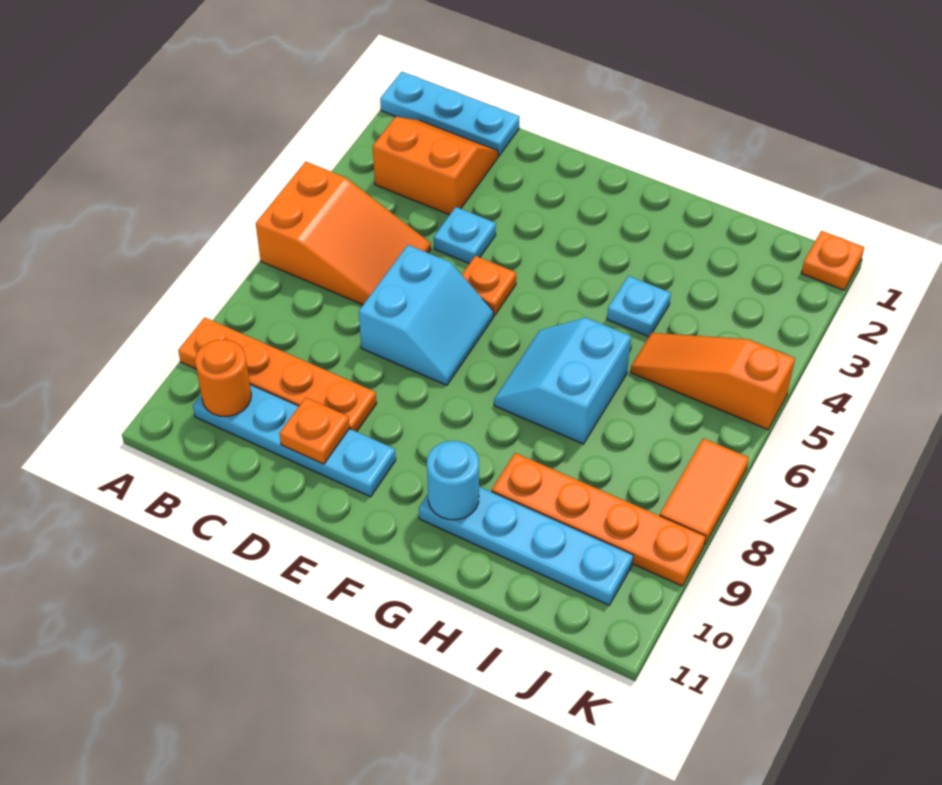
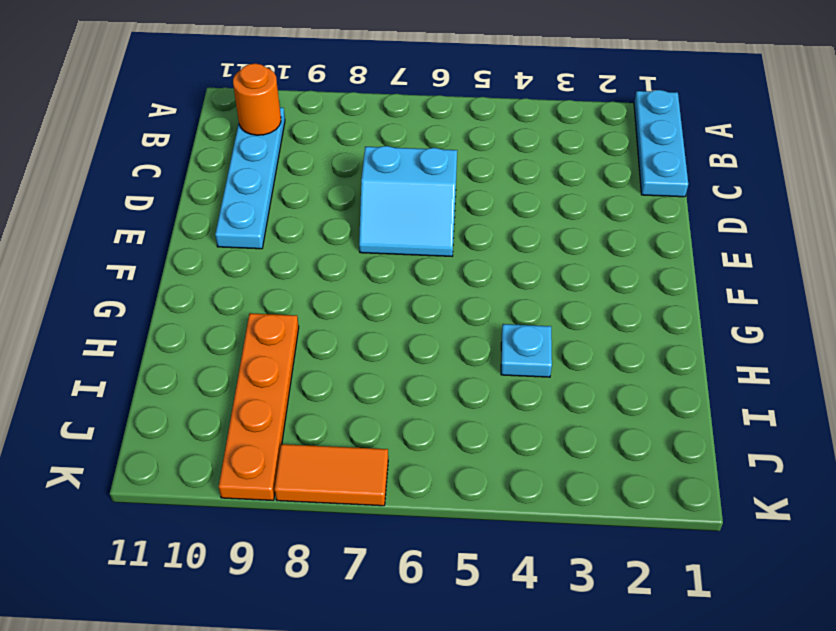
none -> orange 2x3 slope [256,162,431,305]
none -> orange 1x4 plate [178,317,377,432]
none -> orange 2x2 slope [373,117,498,215]

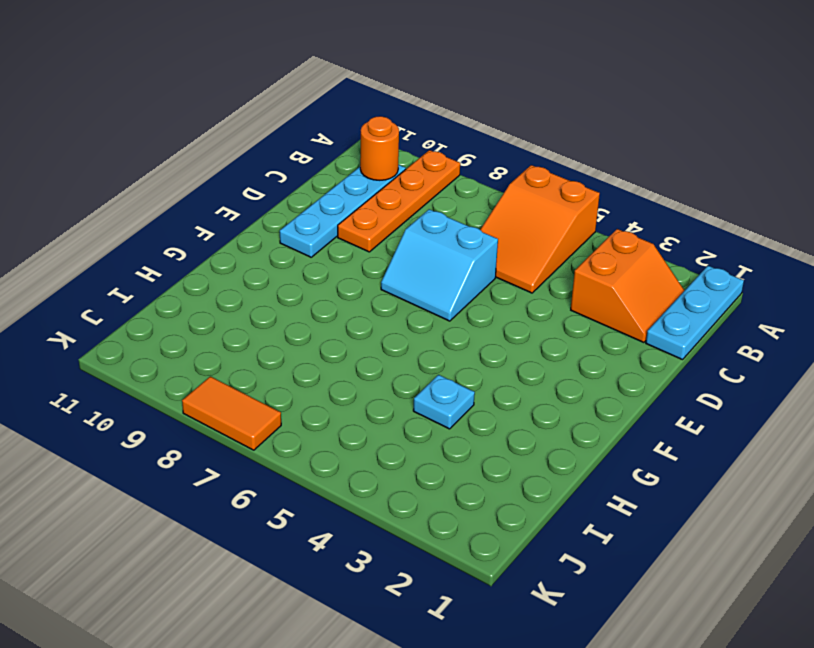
none -> cyan 1x1 plate [434,207,496,264]
none -> orange 1x1 plate [462,256,516,316]
none -> cyan 2x2 slope [494,318,631,444]

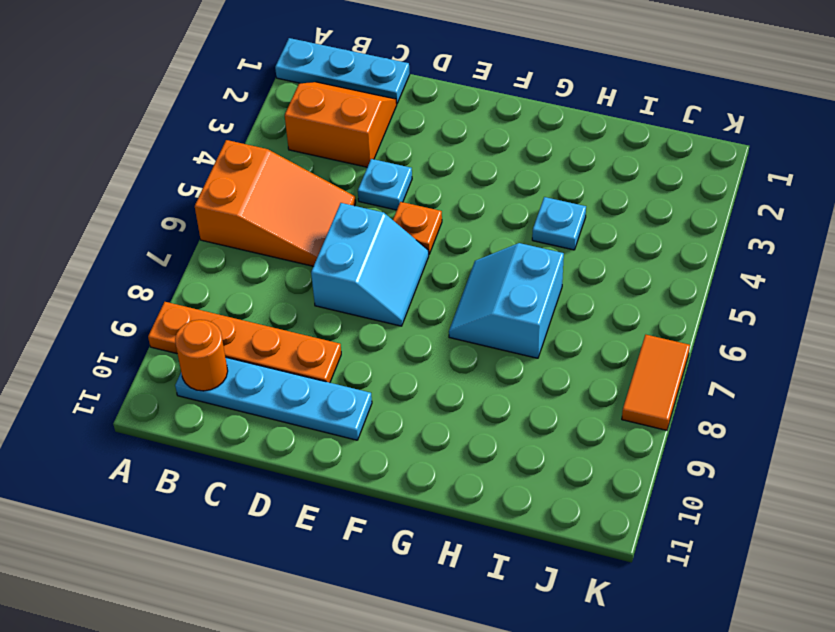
none -> cyan 1x4 plate [419,486,633,605]
none -> orange 1x4 plate [492,453,706,586]
none -> orange 1x3 slope [630,333,795,430]

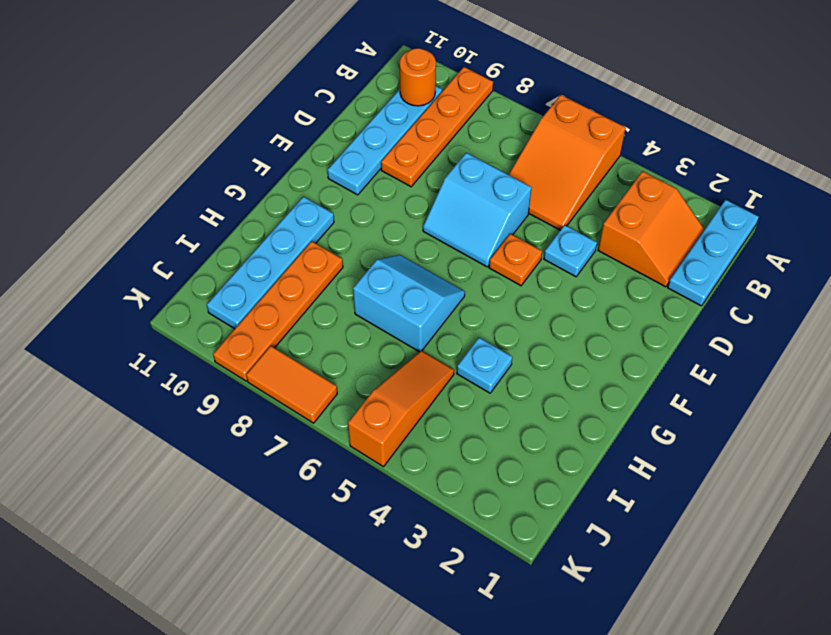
none -> orange 1x1 plate [801,231,864,290]
none -> orange 1x1 plate [279,398,350,464]
none -> cyan 1x1 round brick [427,441,479,520]

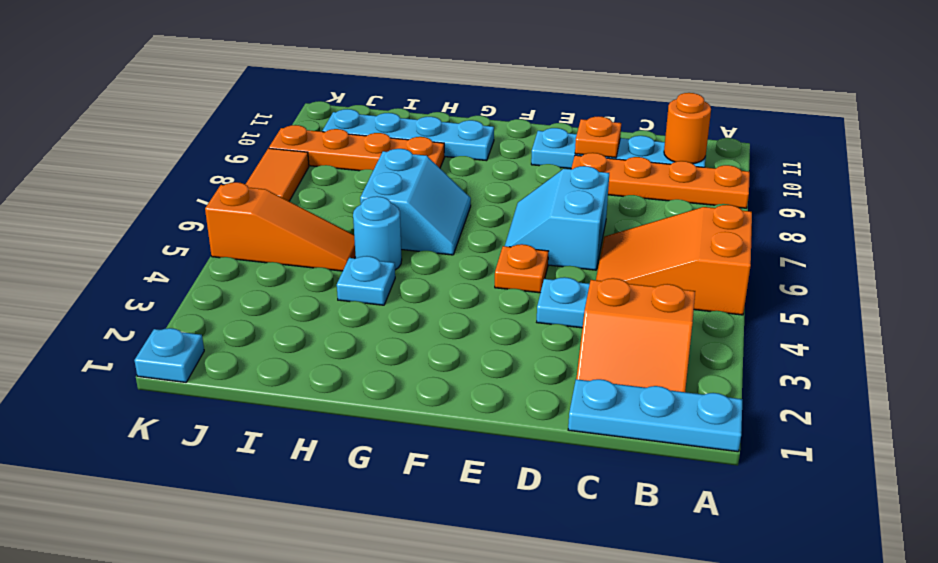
cyan 1x1 round brick [353,196,402,270] -> cyan 1x1 round brick moved to [427,441,479,520]
cyan 1x1 plate [134,328,204,382] -> orange 1x1 plate [801,231,864,290]

